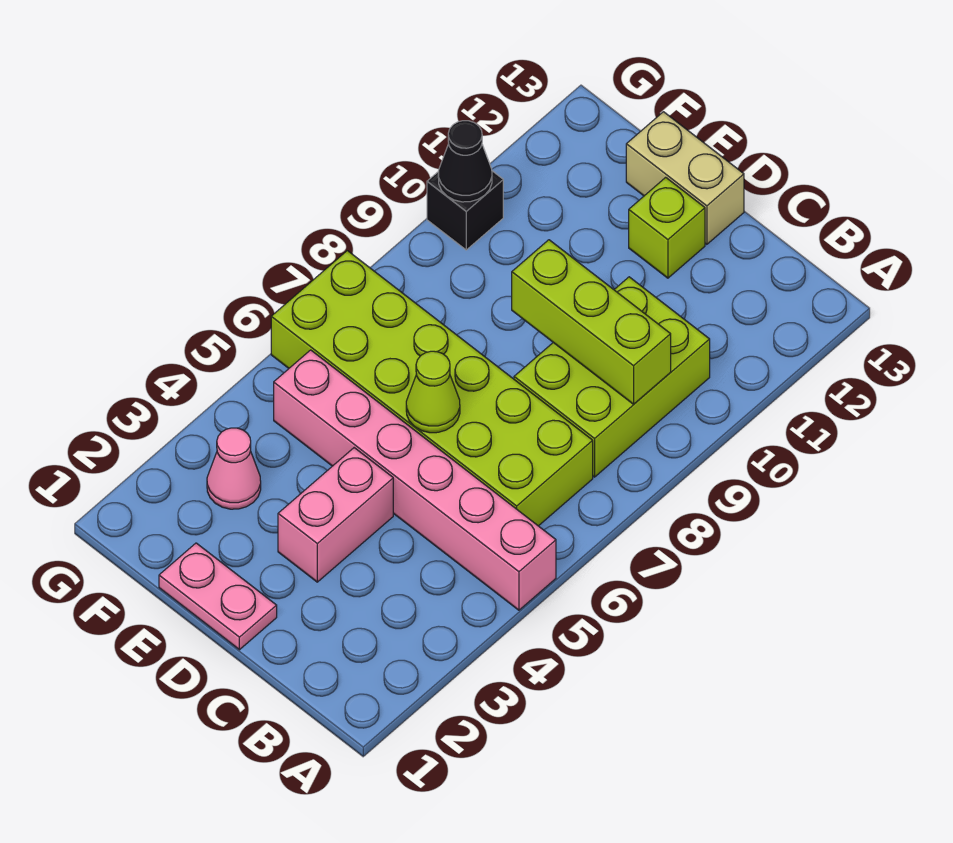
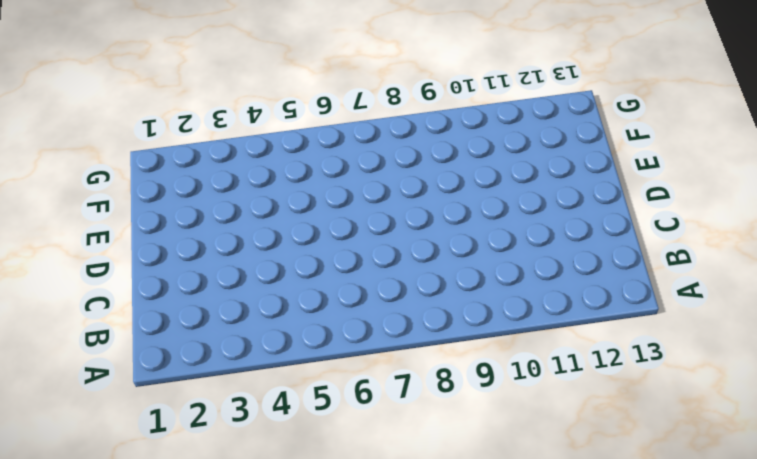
none -> pink 1x6 brick [274,350,556,610]
none -> lime 2x6 brick [271,251,593,526]
none -> lime 2x3 brick [514,277,710,477]

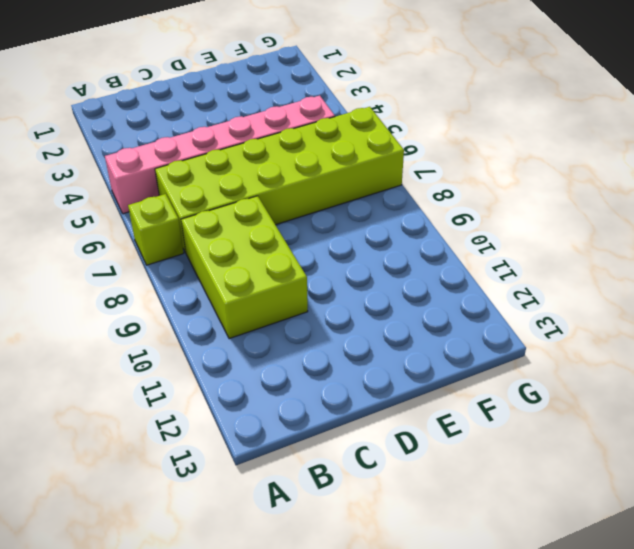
lime 1x1 brick [128,194,184,265] -> lime 1x1 brick moved to [629,177,705,278]
none -> pink 1x2 plate [159,543,277,650]
none -> pink 1x2 brick [278,448,393,582]
none -> tan 1x2 brick [626,112,744,244]

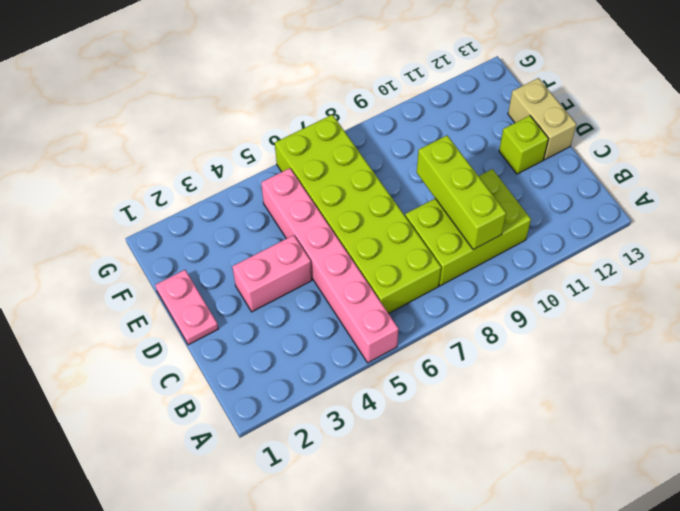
none -> pink 1x1 cone [207,428,261,509]
none -> black 1x1 brick [427,171,503,250]
none -> lime 1x1 cone [406,351,460,433]

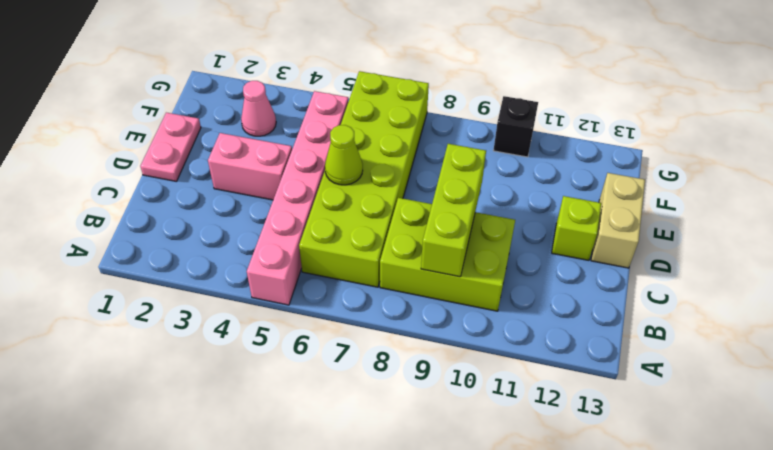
none -> black 1x1 cone [438,121,492,202]

